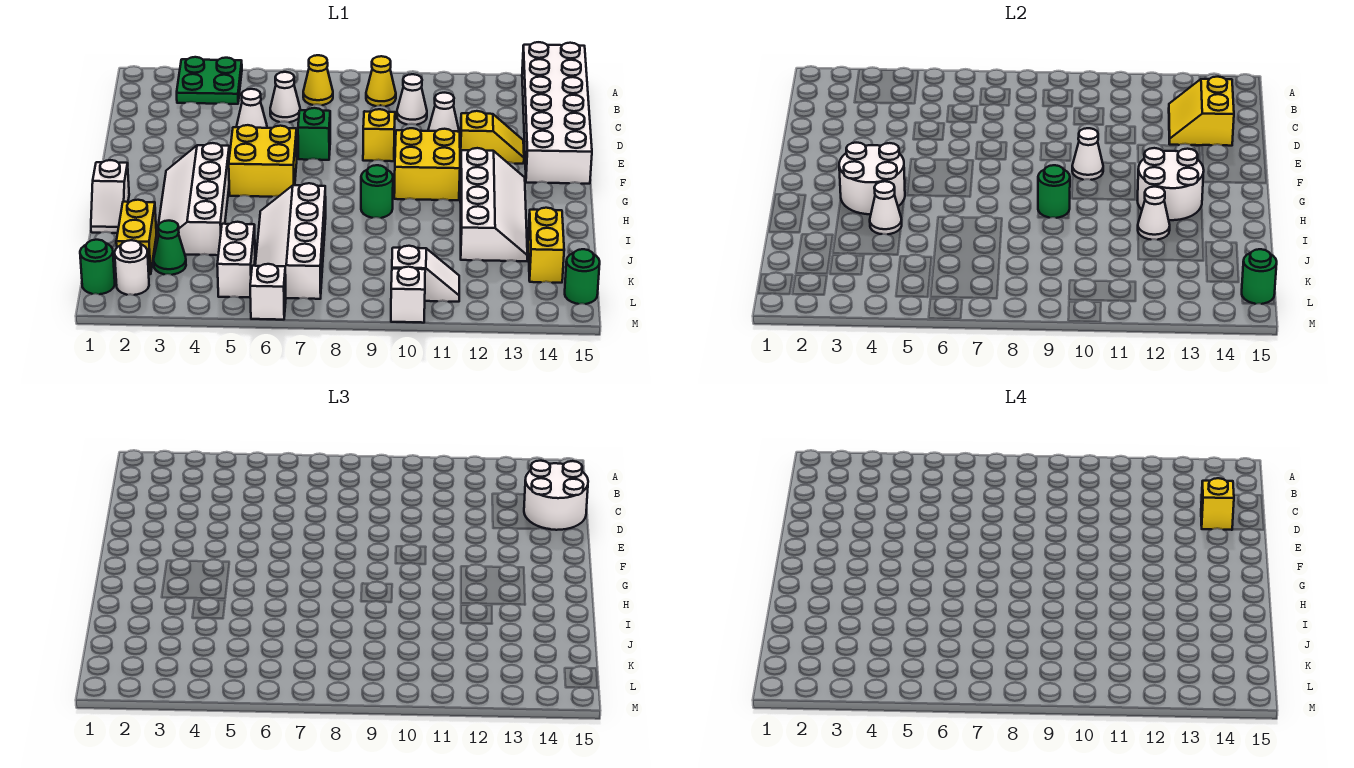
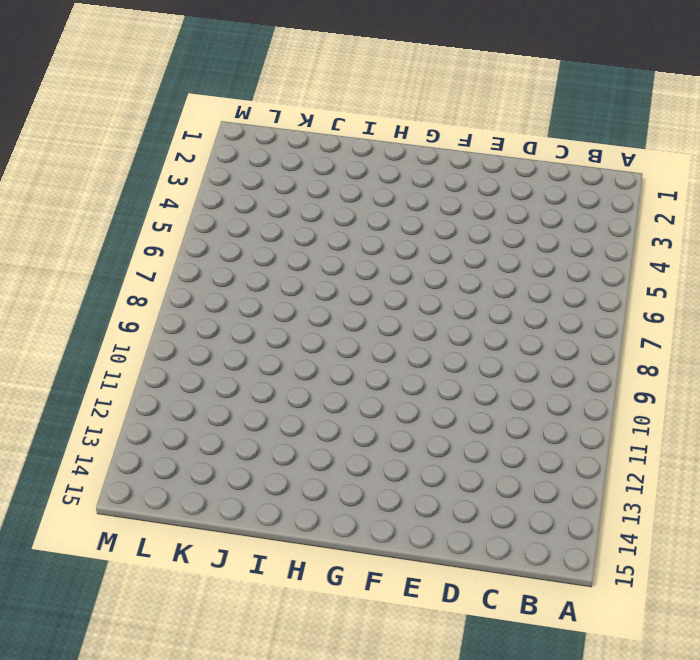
none -> green 2x2 plate [177,57,242,104]
none -> white 2x6 brick [522,42,592,184]
none -> yellow 1x1 cone [303,55,333,105]
none -> yellow 1x1 cone [366,56,396,106]

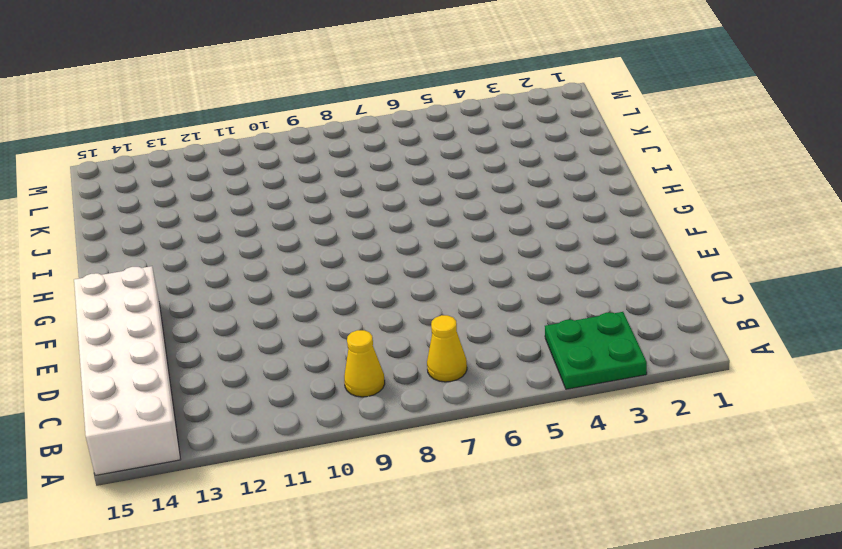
none -> white 1x1 cone [270,72,300,122]
none -> white 1x1 cone [397,74,427,125]
none -> white 1x1 cone [237,89,267,128]
none -> white 1x1 cone [428,93,459,132]

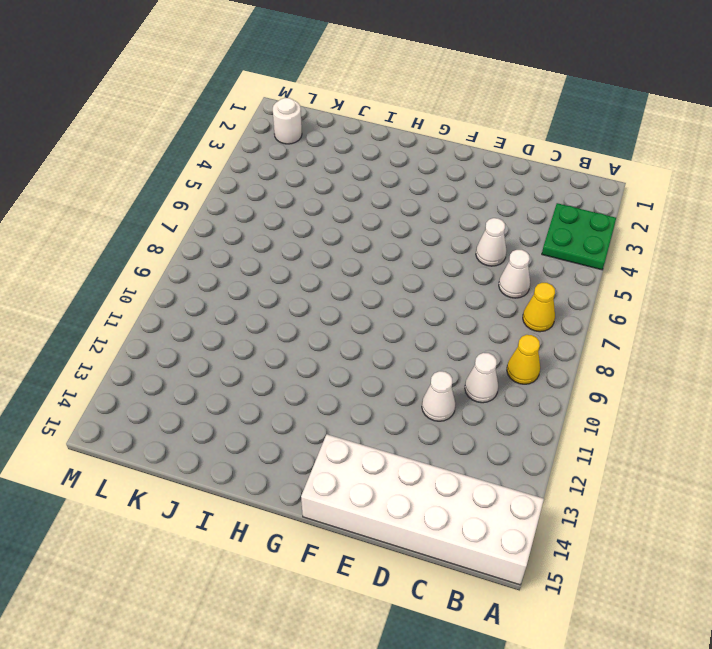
none -> green 1x1 brick [298,108,330,160]
none -> yellow 1x1 brick [363,109,395,161]
none -> yellow 1x2 slope [460,111,524,164]
none -> yellow 2x2 brick [229,125,297,197]

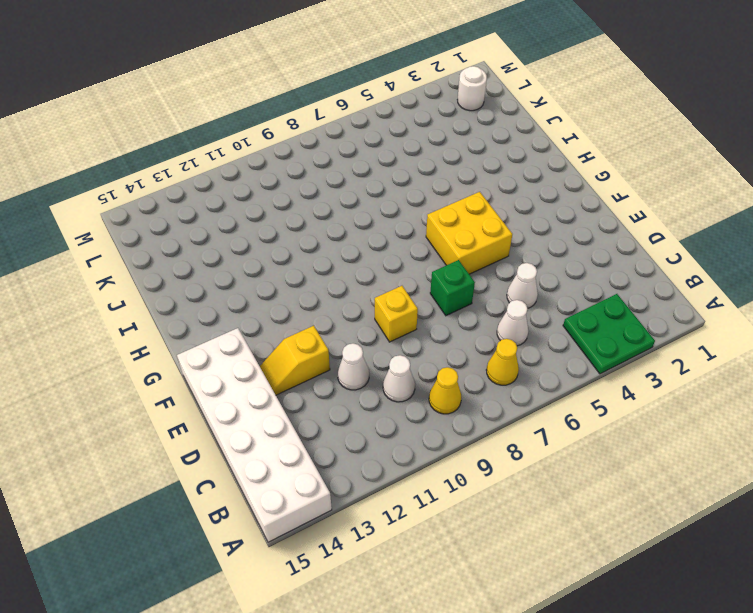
none -> yellow 2x2 brick [394,128,460,200]
none -> white 2x4 slope [155,143,229,255]
none -> white 2x4 slope [460,148,527,261]
none -> white 1x2 slope [91,160,129,233]

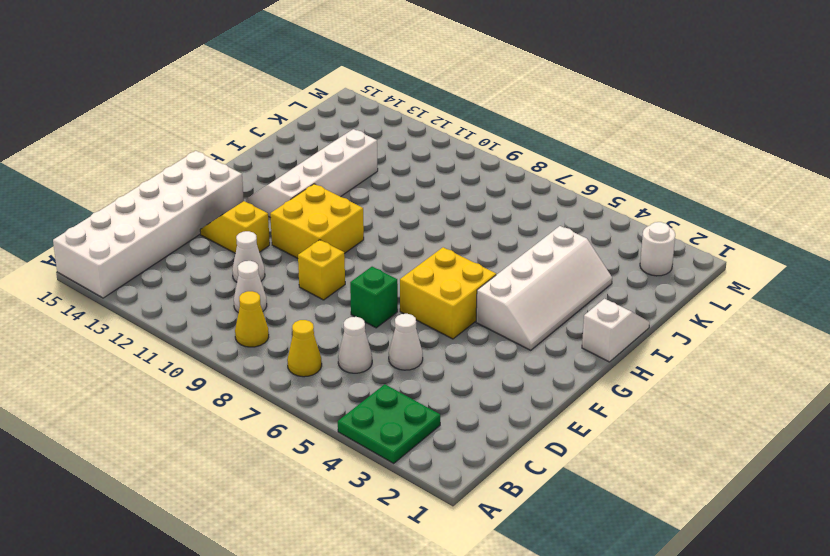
none -> green 1x1 round brick [361,165,393,218]
none -> white 2x4 slope [255,183,326,299]
none -> yellow 1x2 brick [116,200,156,274]
none -> yellow 1x2 brick [528,208,564,283]

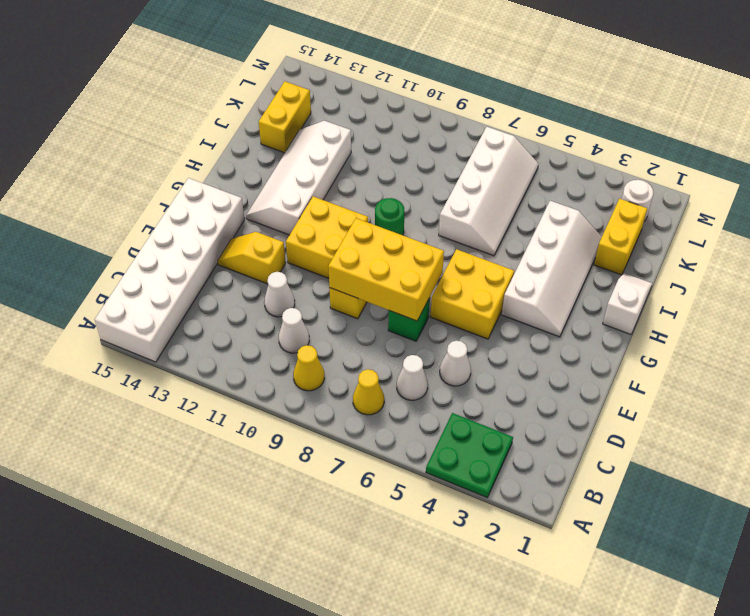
yellow 2x3 brick [328,218,444,321] -> none
none -> green 1x1 cone [154,221,186,275]
none -> white 1x2 brick [217,222,255,297]
none -> green 1x1 round brick [80,240,115,294]
none -> white 1x2 slope [392,246,459,302]

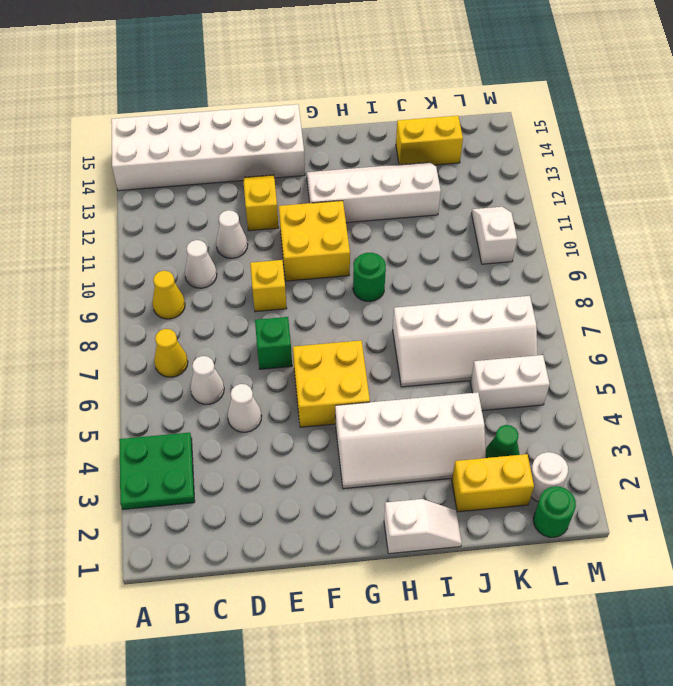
none -> green 1x1 round brick [565,249,600,304]
none -> white 1x1 brick [250,264,286,320]
none -> white 1x1 brick [391,267,425,323]
none -> yellow 2x2 slope [1169,77,1234,146]

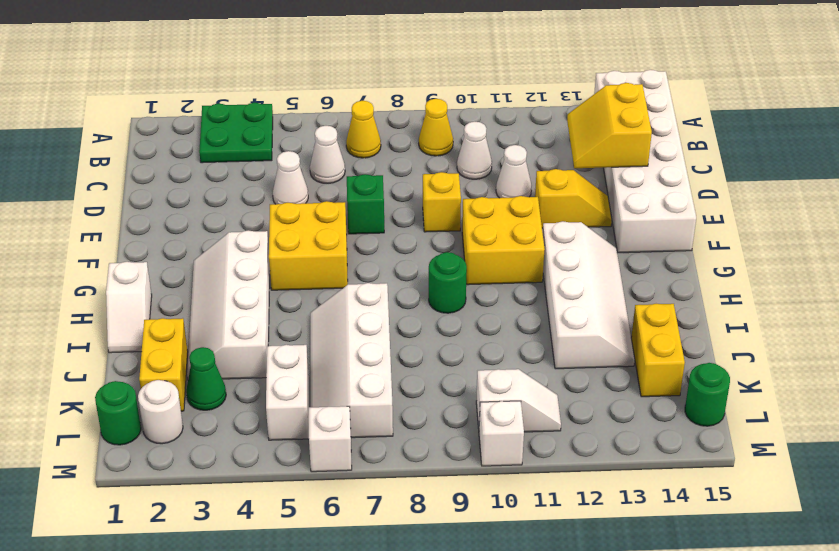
none -> white 1x1 cone [1072,128,1103,180]
none -> white 2x2 round brick [839,143,905,214]
none -> white 2x2 round brick [1138,148,1204,220]
none -> green 1x1 round brick [1038,165,1070,218]

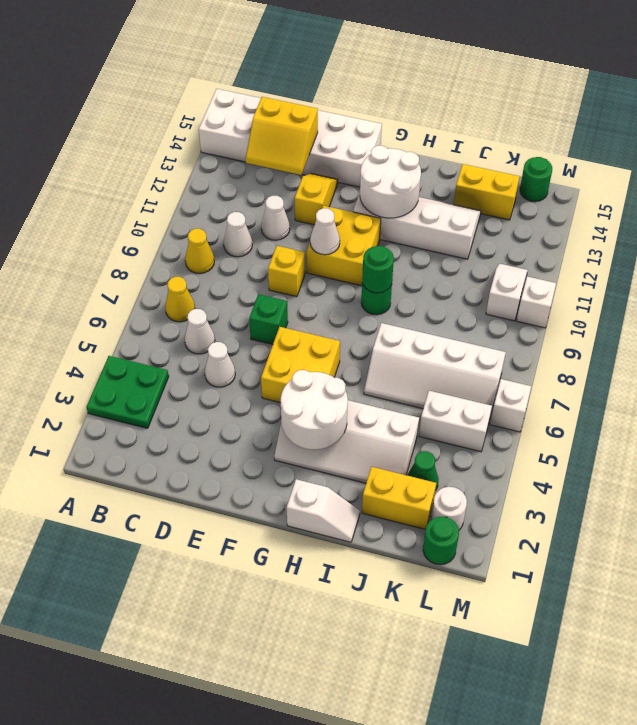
none -> white 1x1 cone [870,181,902,234]
none -> white 1x1 cone [1138,187,1170,240]
none -> green 1x1 round brick [1242,249,1277,304]
none -> white 2x2 round brick [524,461,588,530]

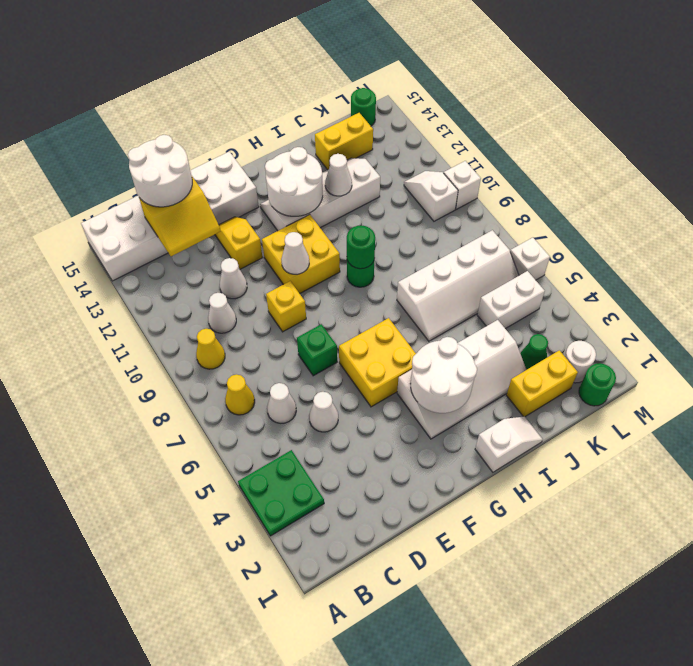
none -> white 1x1 cone [870,181,902,234]
none -> green 1x1 round brick [1242,249,1277,304]
none -> yellow 1x1 brick [1201,478,1234,530]

